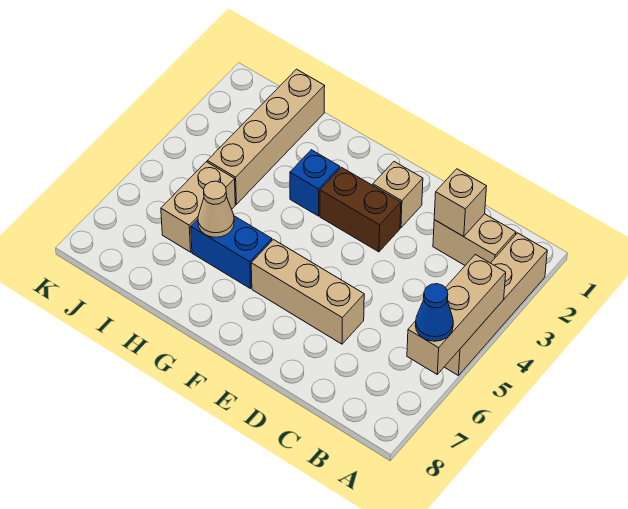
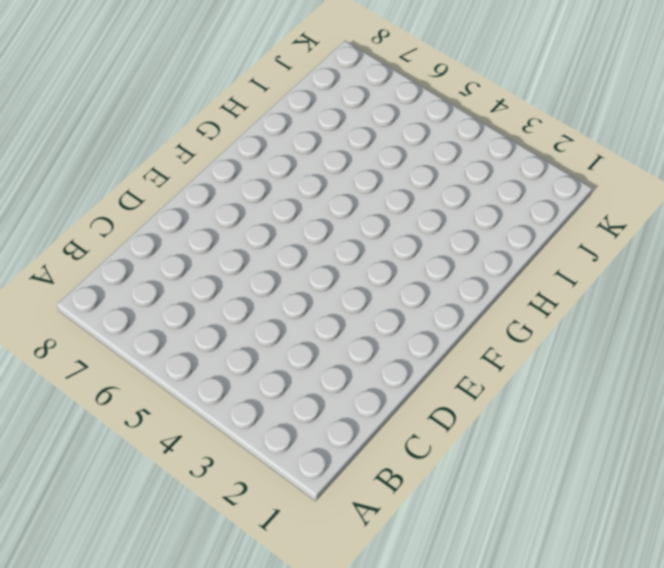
none -> tan 1x4 brick [445,233,547,376]
none -> tan 1x2 brick [433,214,516,265]
none -> tan 1x3 brick [251,240,364,344]

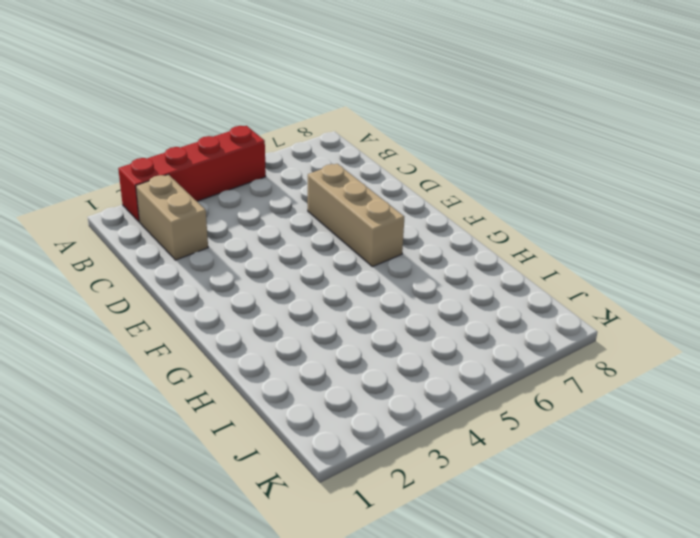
red 1x4 brick [118,126,266,222] -> tan 1x4 brick [445,233,547,376]
none -> tan 1x1 brick [373,162,423,228]
none -> brown 1x2 brick [320,167,401,252]
none -> blue 1x1 brick [290,150,340,216]

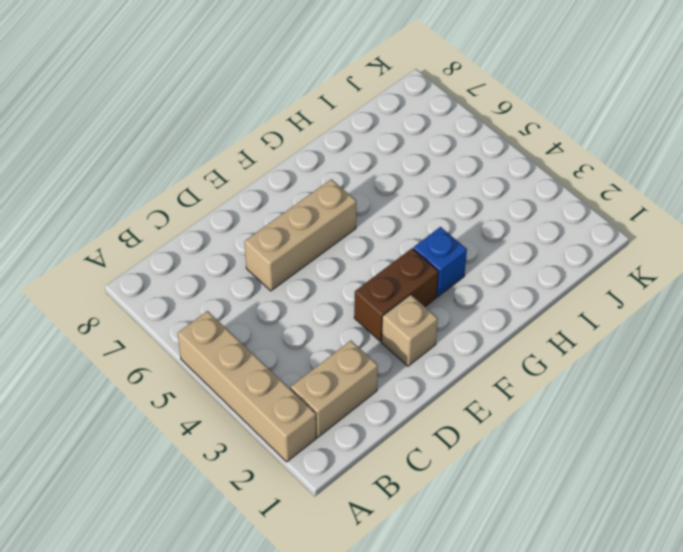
none -> blue 1x2 brick [191,216,272,288]
none -> tan 1x4 brick [207,69,325,204]
none -> tan 1x2 brick [161,162,235,252]

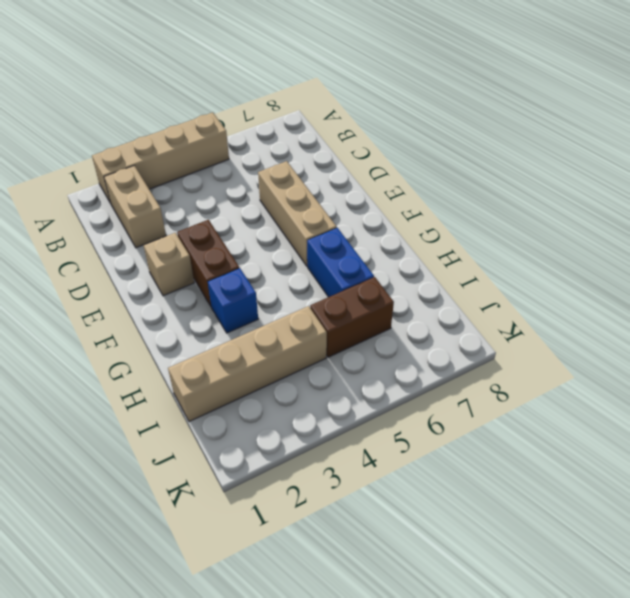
brown 1x2 brick [310,277,394,357] -> tan 1x2 brick [161,162,235,252]
none -> tan 1x3 brick [407,254,506,374]
none -> tan 1x1 brick [434,169,486,237]
none -> tan 1x1 cone [198,181,234,237]

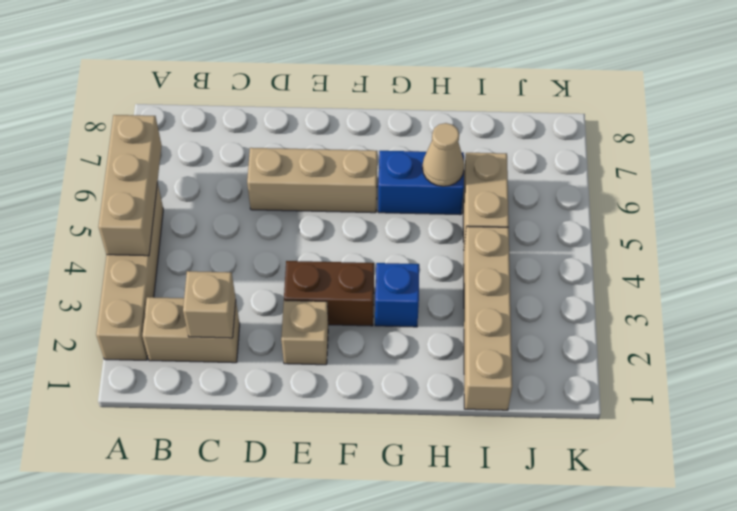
none -> blue 1x1 cone [415,284,453,341]

